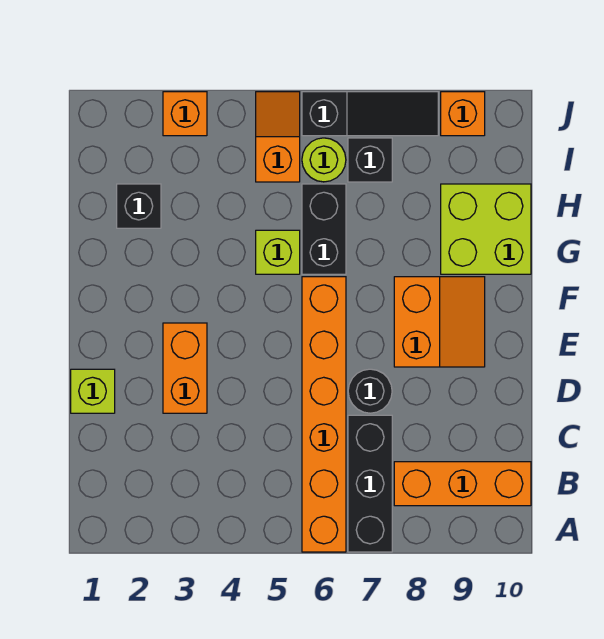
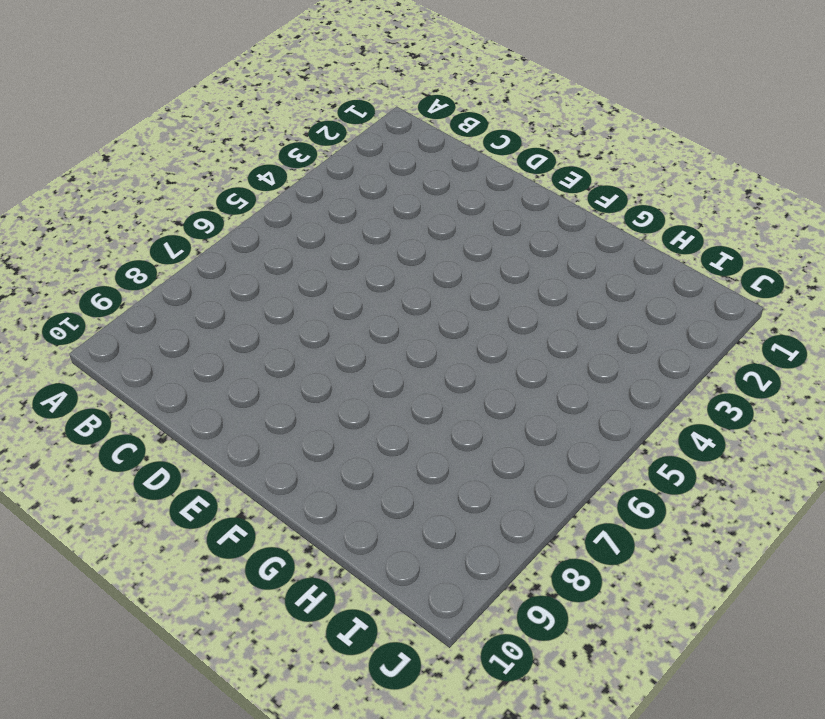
none -> orange 1x6 brick [302,277,346,552]
none -> black 1x3 brick [348,415,392,552]
none -> orange 1x3 brick [394,462,531,506]

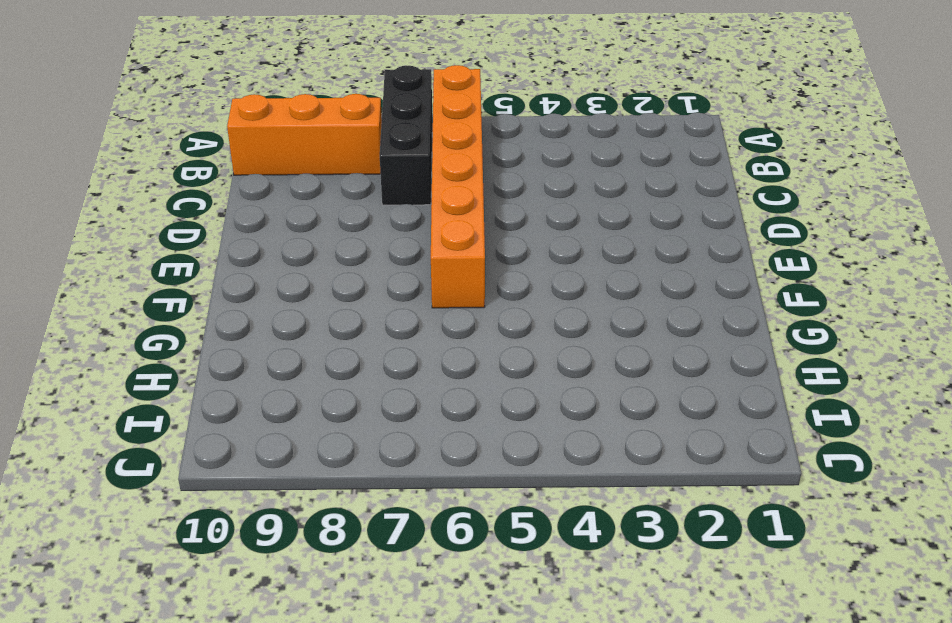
none -> lime 1x1 brick [71,369,115,413]
none -> orange 1x2 brick [163,323,207,413]
none -> black 1x1 round brick [348,369,392,413]

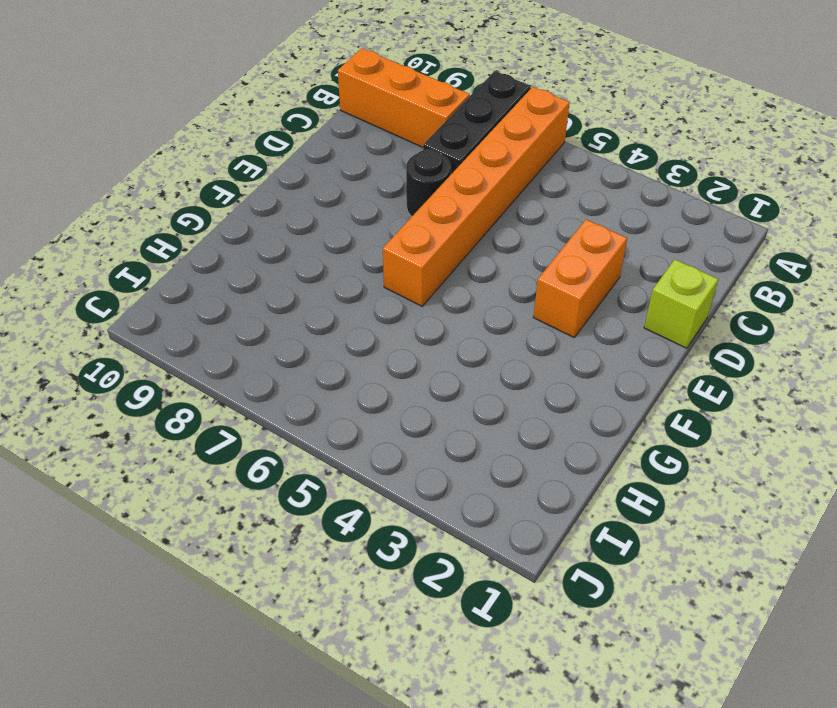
none -> orange 2x2 slope [394,277,485,367]
none -> lime 1x1 brick [256,230,300,274]
none -> black 1x2 brick [302,184,346,274]

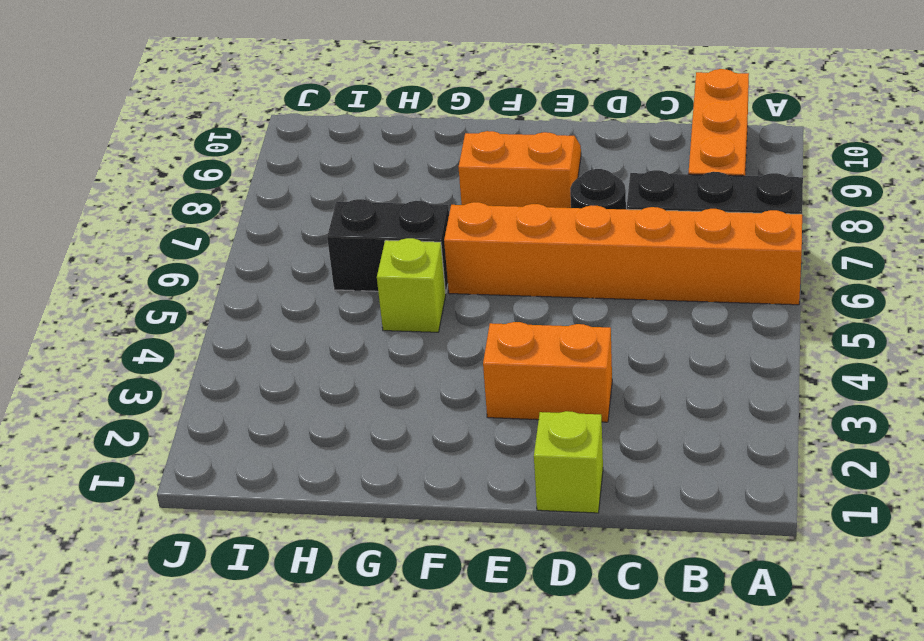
none -> lime 2x2 brick [441,184,531,274]
none -> black 1x1 brick [117,184,161,228]
none -> orange 1x2 slope [256,92,300,182]

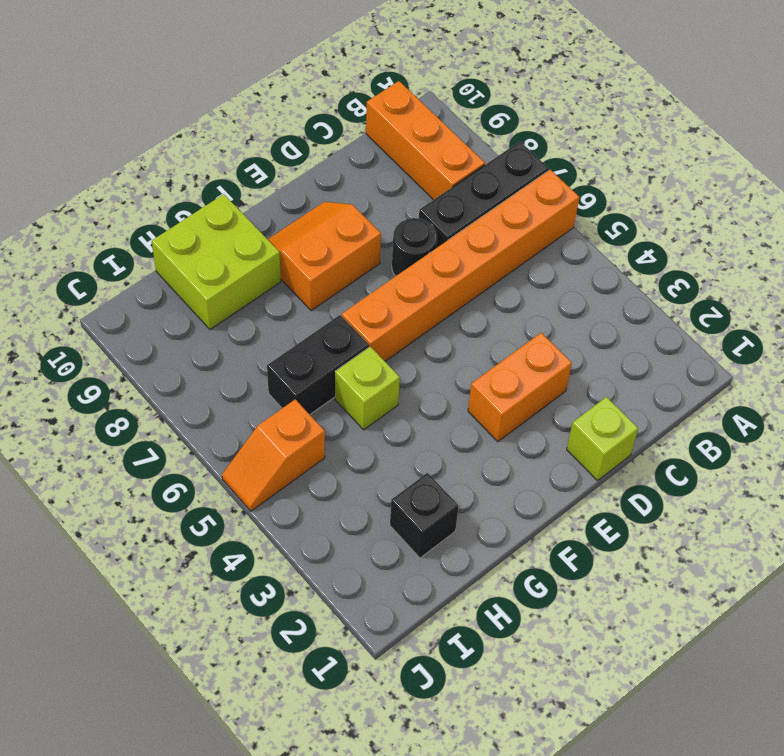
none -> lime 1x1 round brick [302,138,346,182]
none -> black 1x1 brick [348,138,392,182]
none -> orange 1x1 brick [163,92,207,136]

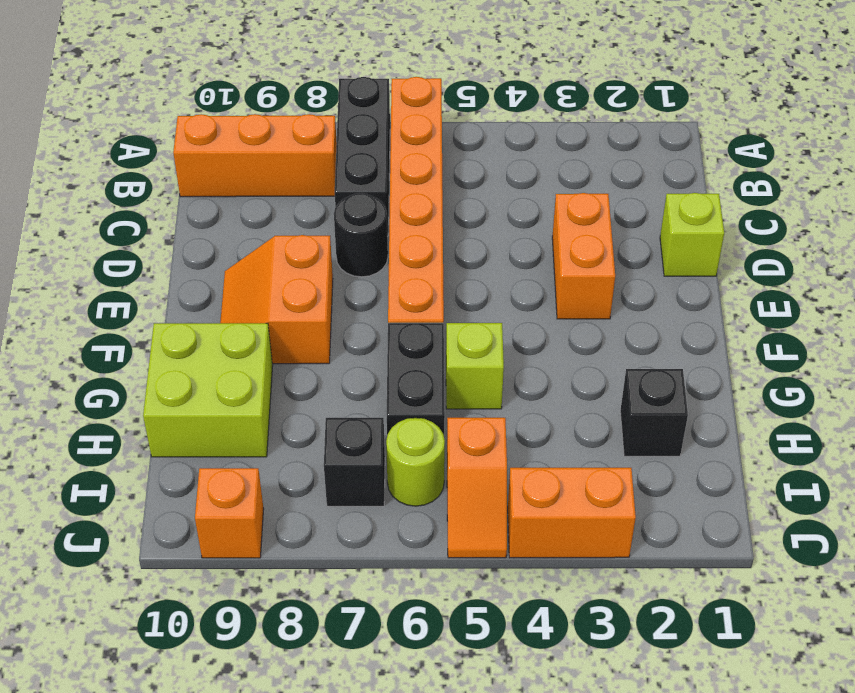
orange 1x2 brick [508,468,636,558] -> orange 1x1 brick [163,92,207,136]
none -> black 1x3 slope [302,92,438,136]

